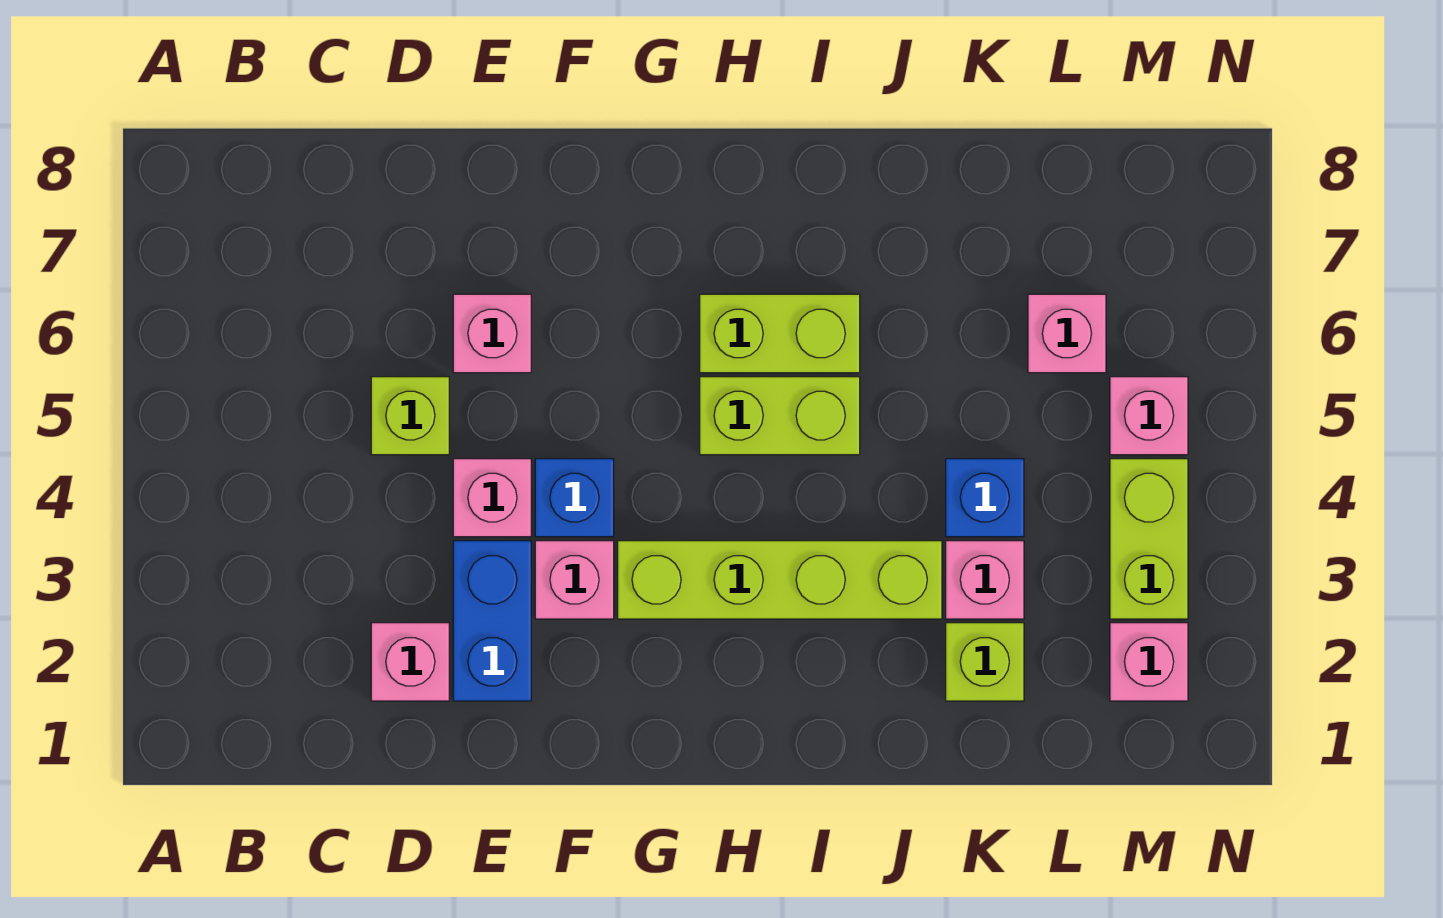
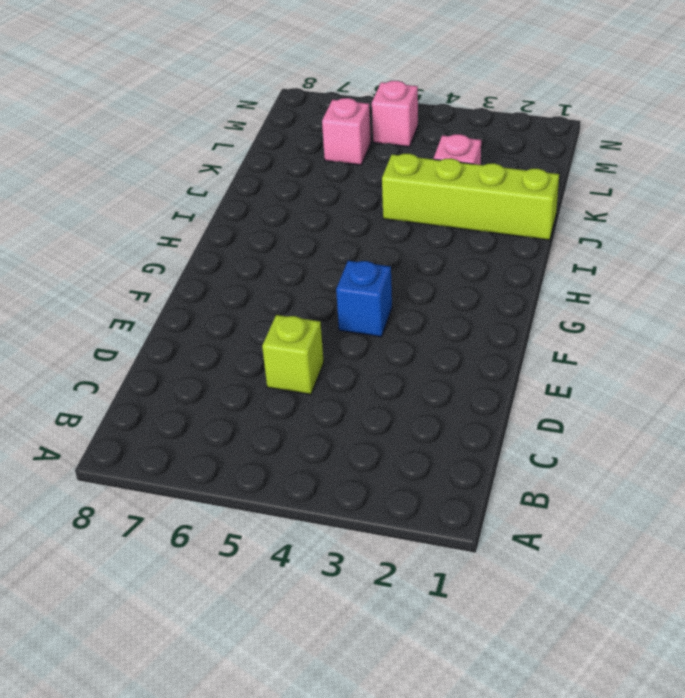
lime 1x4 brick [382,154,559,240] -> lime 1x4 brick turned to [618,541,942,619]
none -> pink 1x1 brick [371,623,449,701]
none -> blue 1x2 brick [453,541,531,701]
none -> pink 1x1 brick [453,459,531,537]

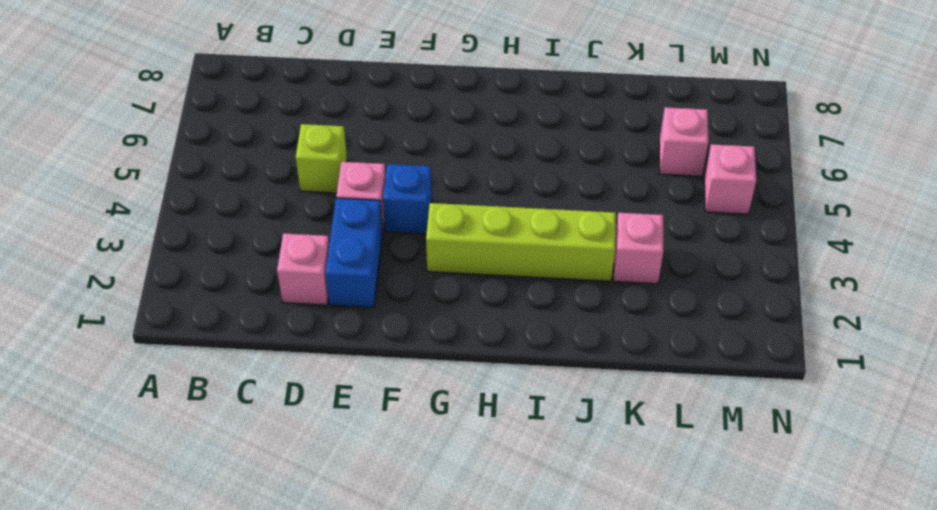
none -> pink 1x1 brick [453,294,531,373]
none -> pink 1x1 brick [535,541,614,619]
none -> lime 1x2 brick [700,377,860,455]

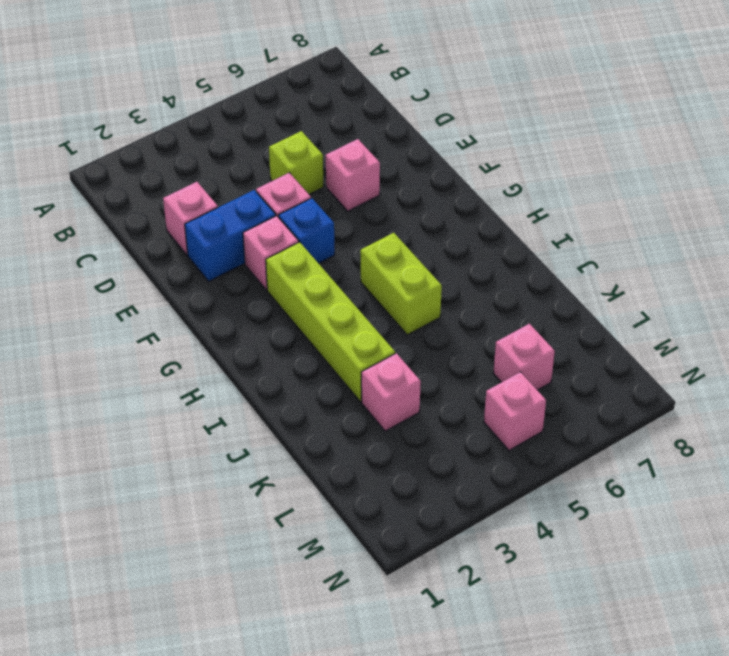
none -> lime 1x2 brick [700,294,860,373]
none -> lime 1x1 brick [946,623,1024,701]
none -> blue 1x1 brick [946,459,1024,537]

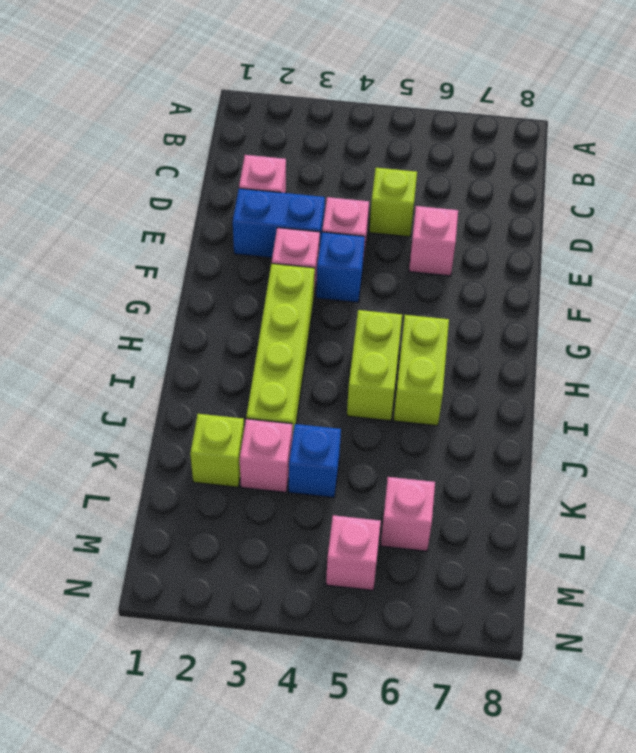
none -> pink 1x1 brick [1110,623,1188,701]
none -> lime 1x2 brick [1110,459,1188,619]

